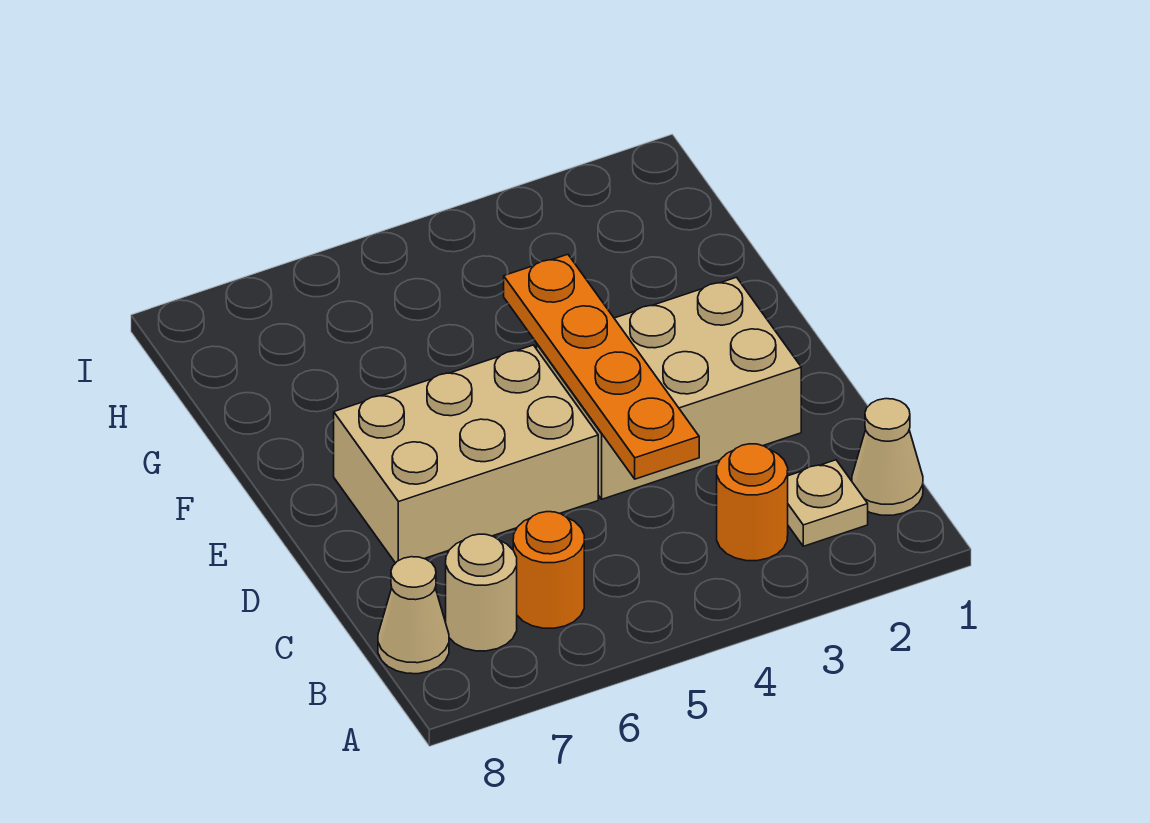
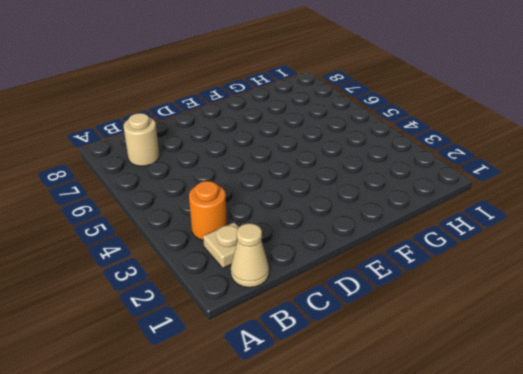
none -> orange 1x1 round brick [513,512,584,628]
none -> tan 1x1 cone [378,557,449,674]

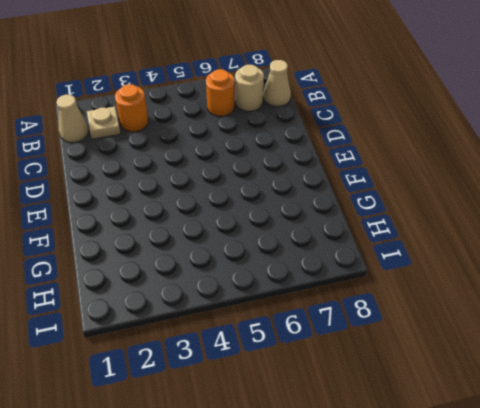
none -> tan 2x3 brick [537,277,801,499]
none -> tan 2x3 brick [334,345,598,563]

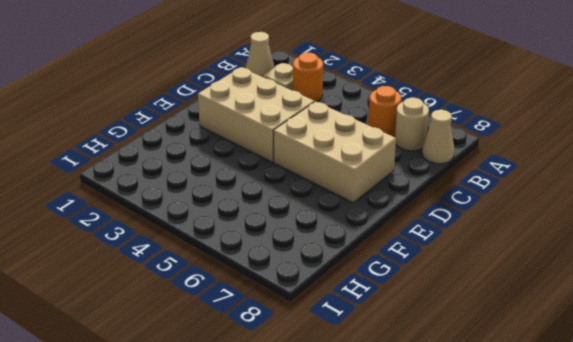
none -> orange 1x4 plate [504,254,699,479]

